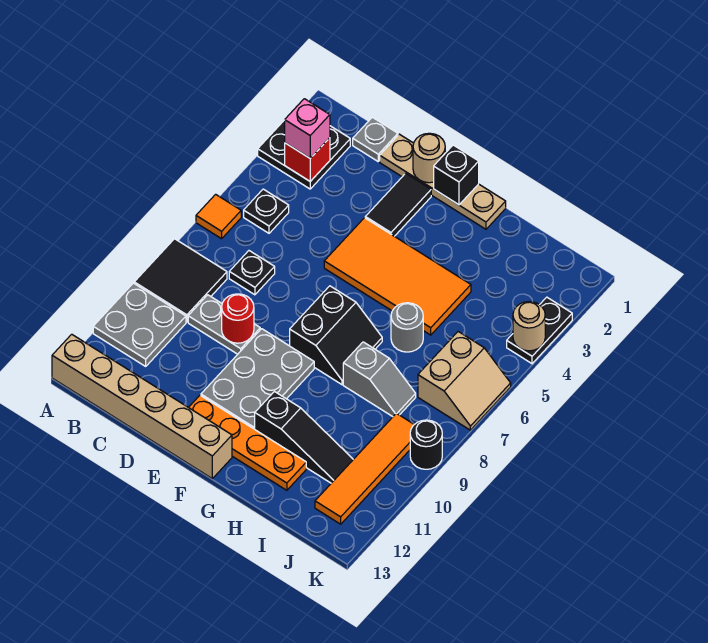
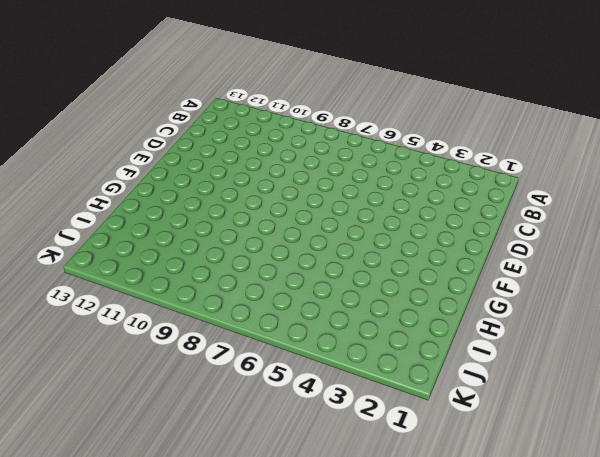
none -> black 2x2 plate [258,120,350,189]
none -> orange 1x1 tile [196,194,241,239]
none -> black 2x2 tile [134,239,227,322]

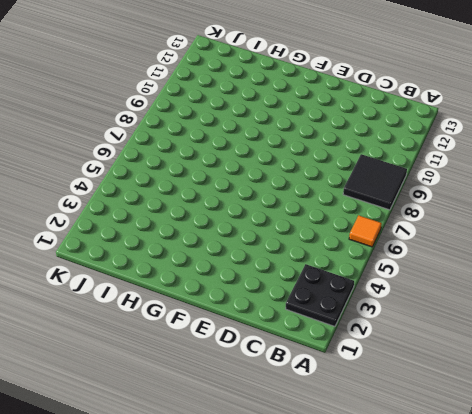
none -> grey 2x2 plate [93,283,186,366]
none -> tan 1x6 brick [52,334,232,478]
none -> black 1x1 plate [244,189,289,233]

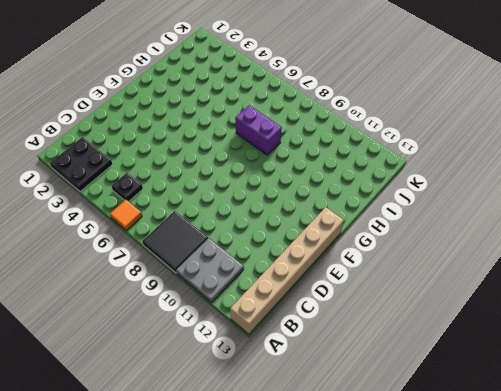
purple 1x2 brick [235,105,282,155] -> grey 1x2 slope [343,342,416,417]
none -> grey 1x1 plate [353,117,398,161]
none -> black 1x1 plate [229,251,275,295]
none -> grey 1x2 plate [188,295,260,354]

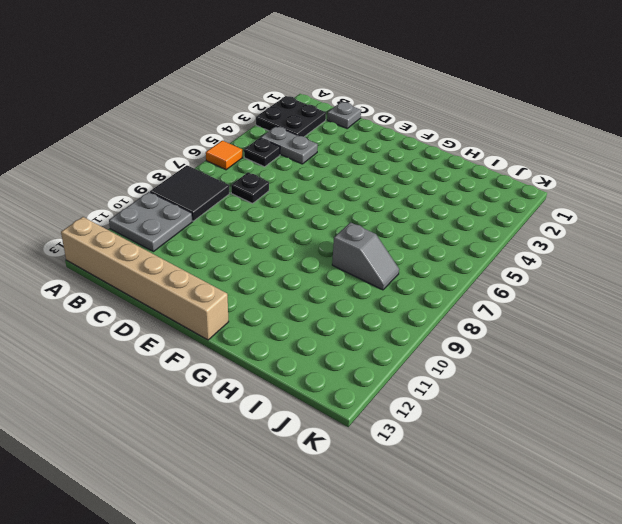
grey 1x2 plate [261,126,318,164] -> grey 1x2 plate moved to [188,295,260,354]
none -> tan 1x4 plate [380,134,506,229]
none -> black 1x2 tile [365,173,431,236]
none -> orange 2x4 tile [324,218,471,335]

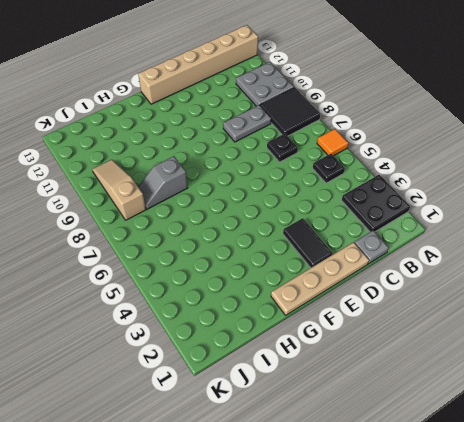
tan 1x3 slope [92,160,146,220] -> orange 1x4 tile [315,413,414,524]
none -> orange 2x4 tile [324,218,471,335]
none -> grey 2x3 plate [201,329,314,429]
none -> orange 1x4 plate [189,395,306,490]

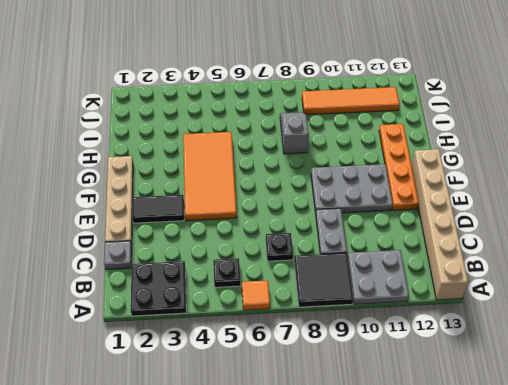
none -> black 2x2 slope [290,286,382,385]
none -> black 1x3 slope [255,392,353,483]
none -> grey 1x1 round brick [391,303,423,352]

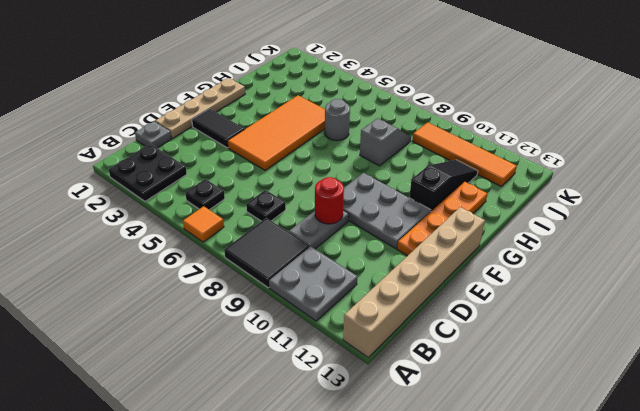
none -> black 2x2 slope [290,286,382,385]
none -> tan 2x2 slope [418,332,511,430]
none -> black 1x2 plate [507,297,572,364]

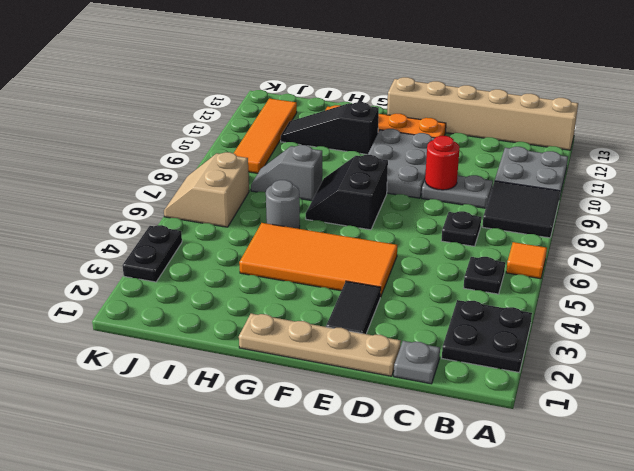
none -> black 1x1 round brick [410,420,442,469]
none -> red 1x1 brick [285,138,330,181]
none -> tan 1x1 round brick [413,133,445,183]

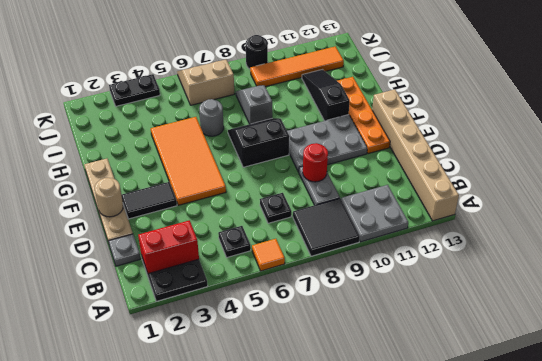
red 1x2 brick [138,220,199,274] -> red 1x1 brick [285,138,330,181]
none -> black 1x1 brick [434,145,479,205]
none -> tan 1x1 round brick [513,302,545,351]
none -> pink 1x1 brick [285,99,330,158]

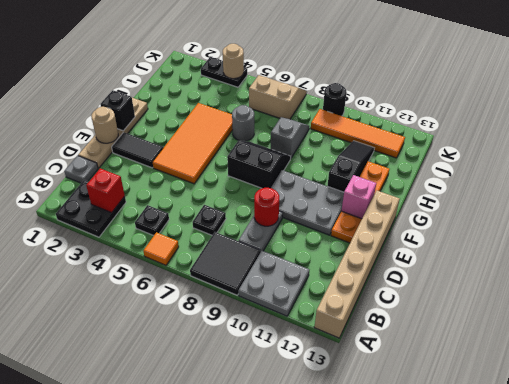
pink 1x1 brick [342,175,376,219] -> pink 1x1 brick moved to [285,99,330,158]

